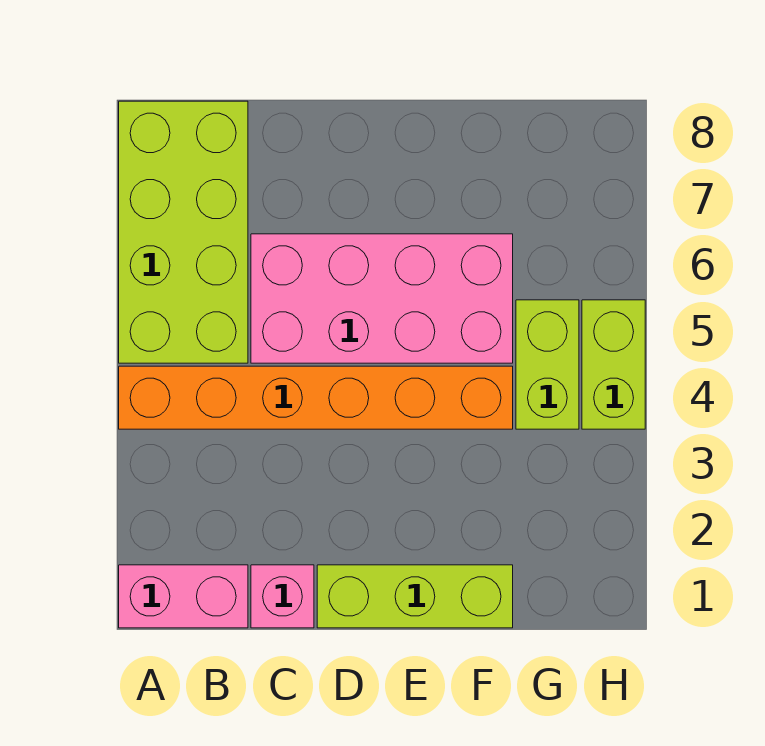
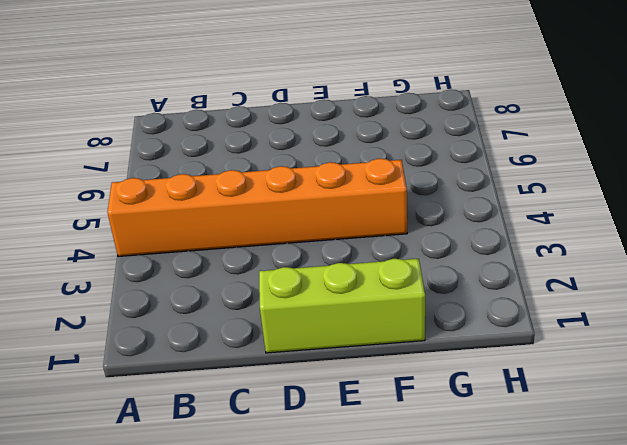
none -> pink 1x2 brick [119,565,248,628]
none -> lime 2x4 brick [119,101,248,363]

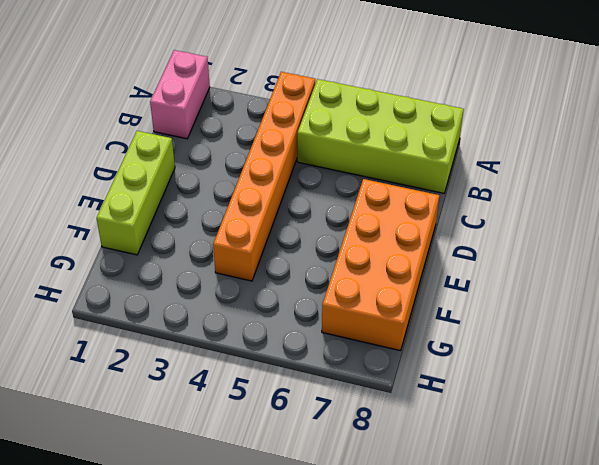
orange 2x4 brick [322,179,439,351] -> none
none -> pink 1x1 brick [251,565,314,628]
none -> pink 2x4 brick [251,234,513,363]

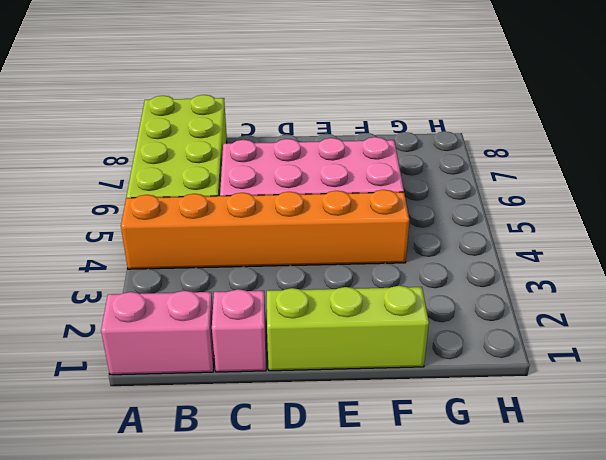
none -> lime 1x2 brick [516,300,579,429]
none -> lime 1x2 brick [582,300,645,429]

